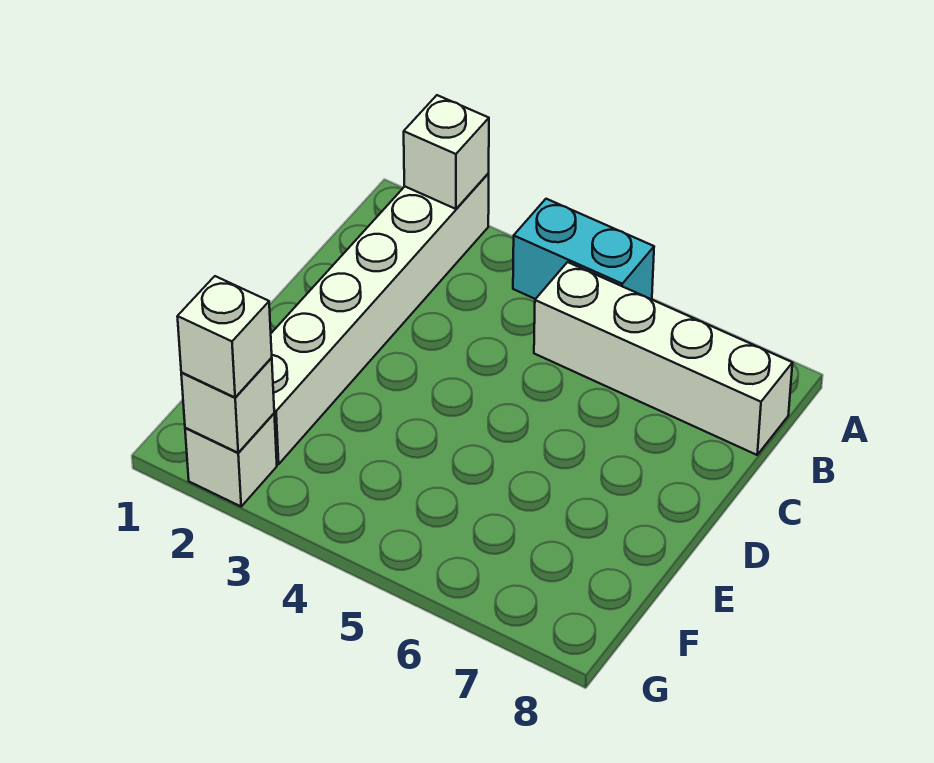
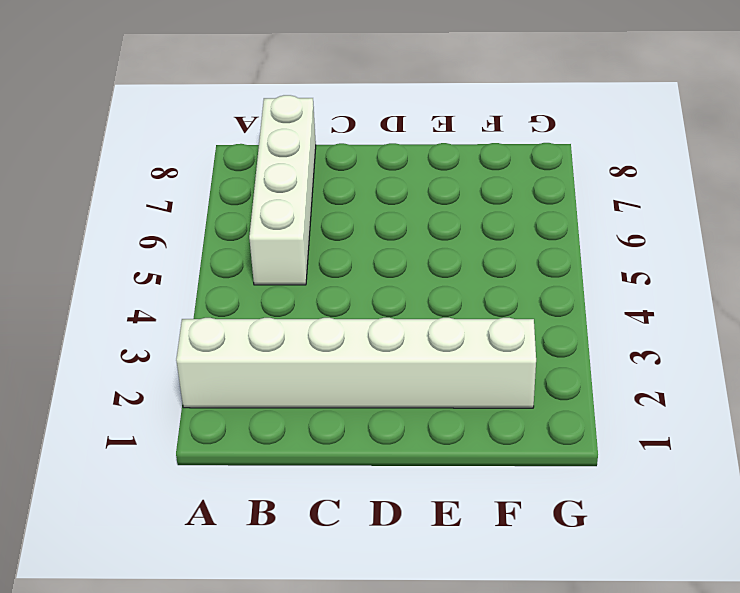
none -> cyan 1x2 brick [513,199,654,299]
none -> white 1x1 brick [185,414,277,506]

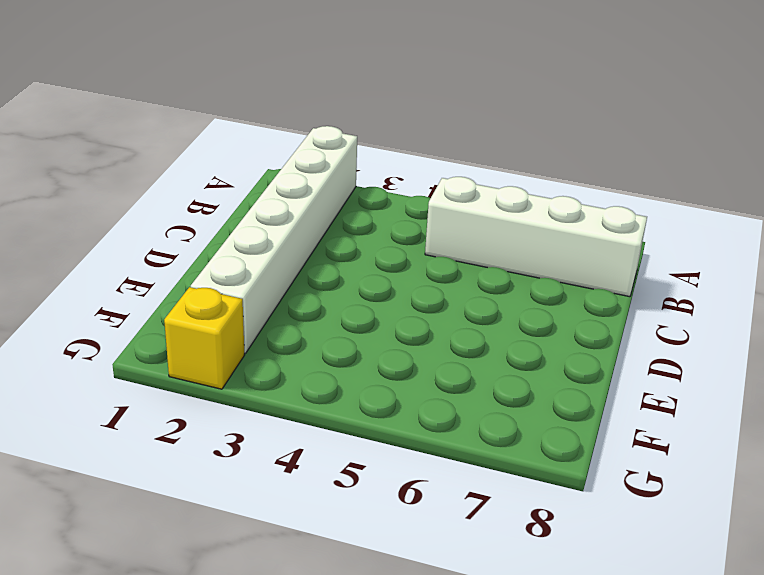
yellow 1x1 brick [164,287,244,389] -> white 1x1 brick [185,414,277,506]
none -> cyan 1x2 brick [513,199,654,299]
none -> white 1x1 brick [404,95,489,209]

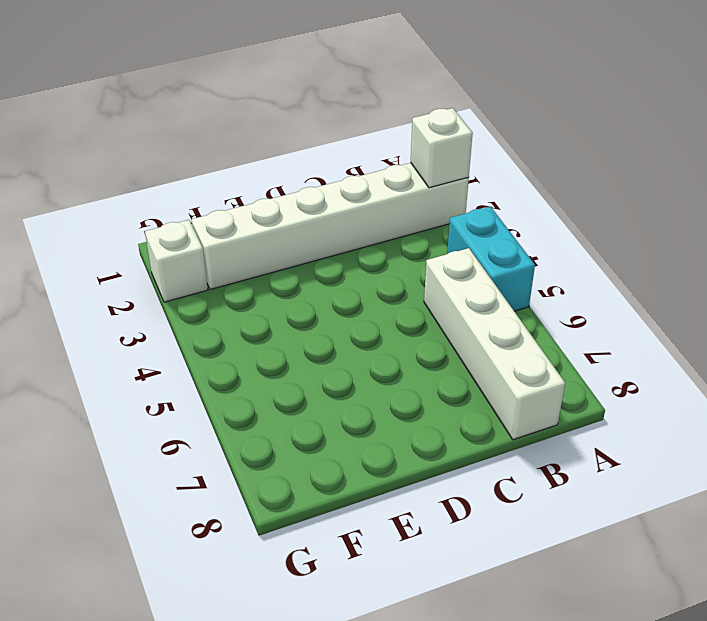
none -> white 1x1 brick [181,358,274,453]
none -> white 1x1 brick [177,276,272,397]

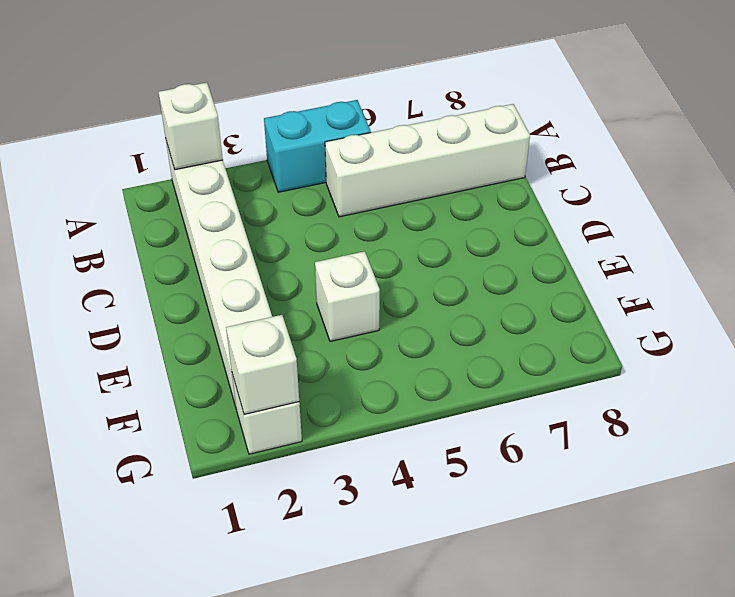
white 1x1 brick [315,251,380,342] -> white 1x1 brick moved to [177,276,272,397]

